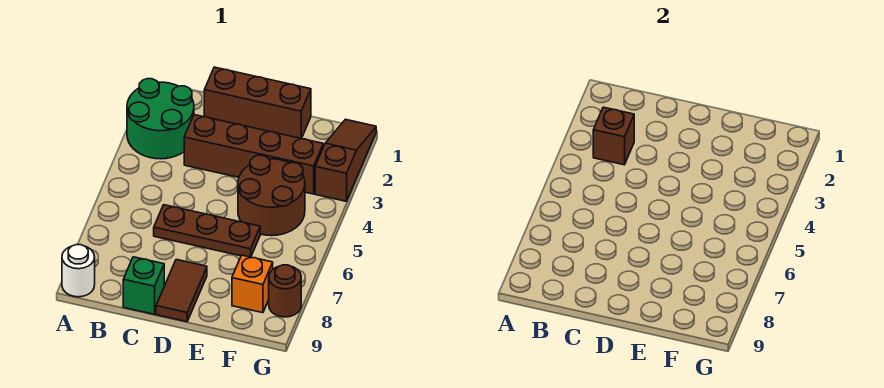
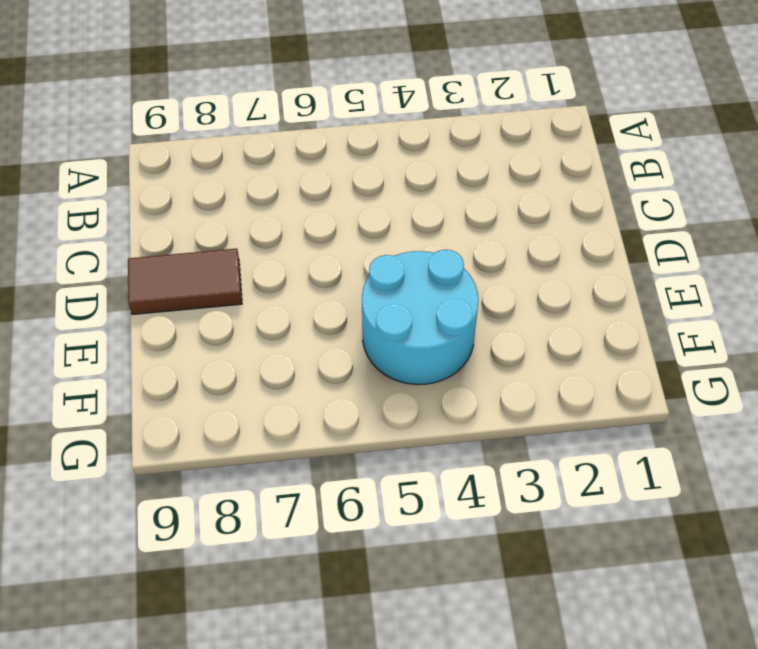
cyan 2x2 round brick [362,250,478,385] -> brown 2x2 round brick [238,155,305,236]
none -> green 2x2 round brick [127,79,194,159]
none -> white 1x1 round brick [62,245,95,297]
none -> brown 1x3 brick [204,67,311,138]

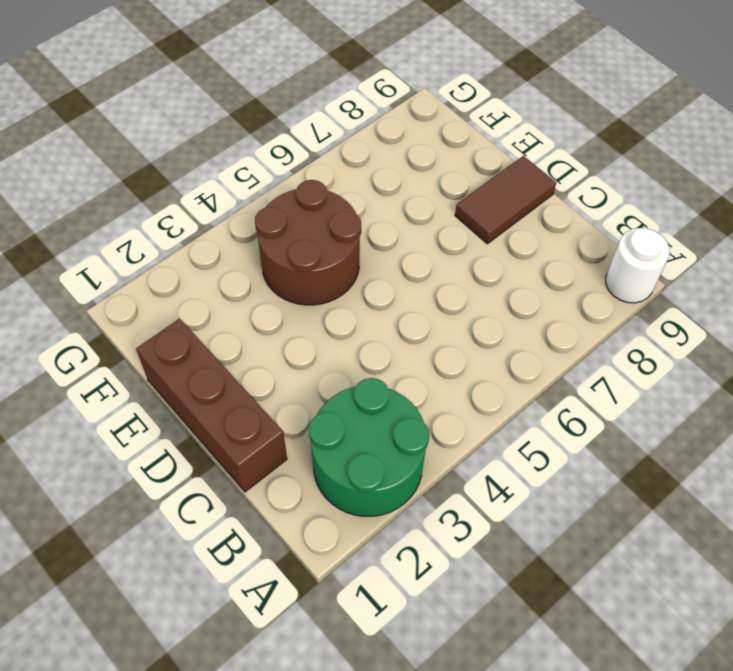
none -> brown 1x4 brick [184,115,323,194]
none -> brown 1x3 plate [154,205,260,257]
none -> green 1x1 brick [123,257,164,314]

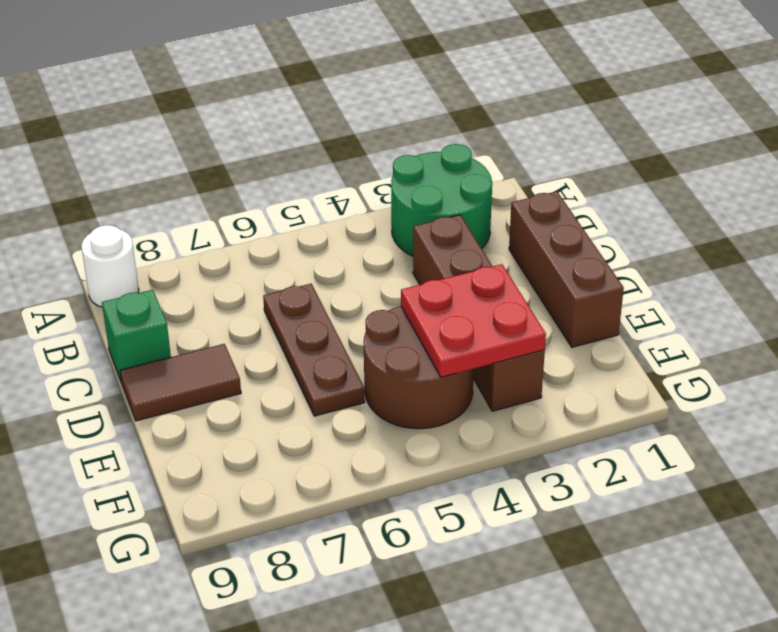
red 2x2 plate [401,264,546,377] -> none
none -> orange 1x1 brick [232,255,273,313]
none -> brown 1x3 slope [315,119,376,201]
none -> brown 1x1 round brick [269,265,301,317]

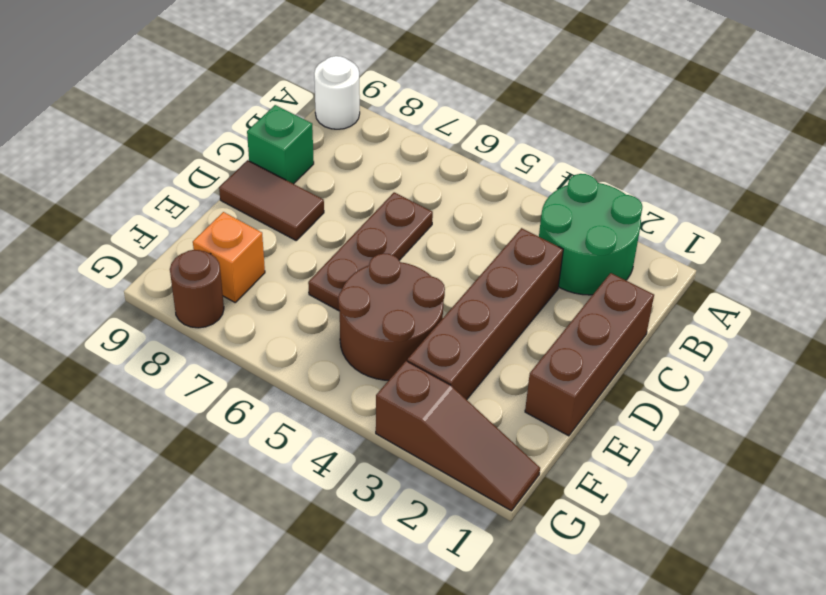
none -> brown 1x1 brick [593,107,634,165]

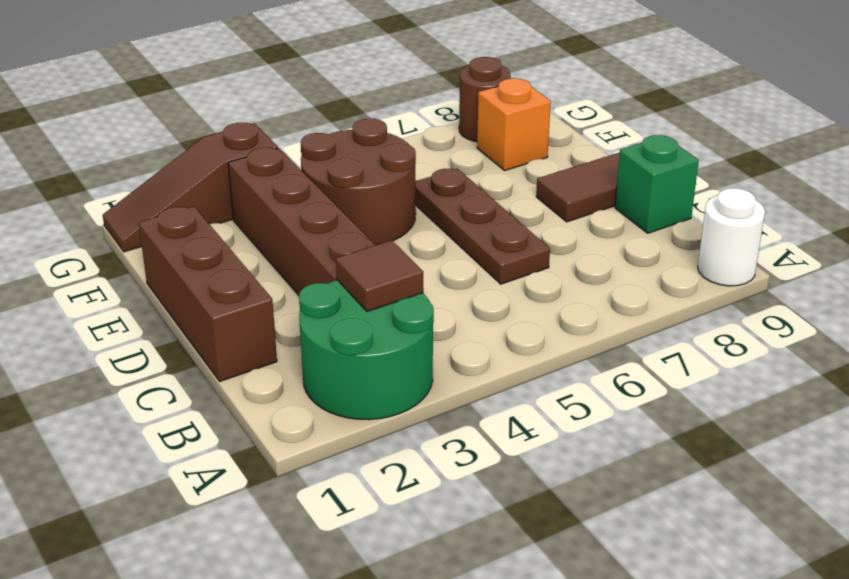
brown 1x1 tile [336,240,423,312] -> brown 1x1 brick [593,107,634,165]

